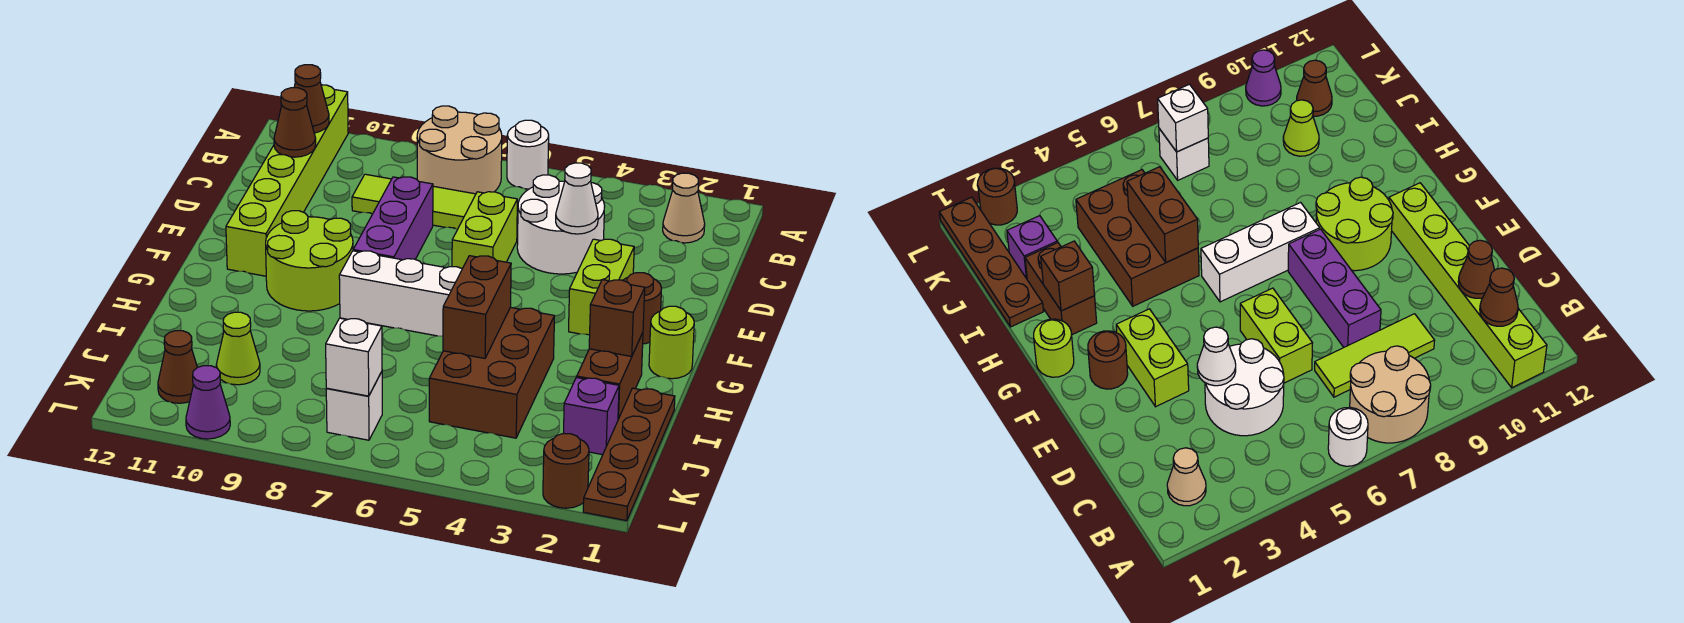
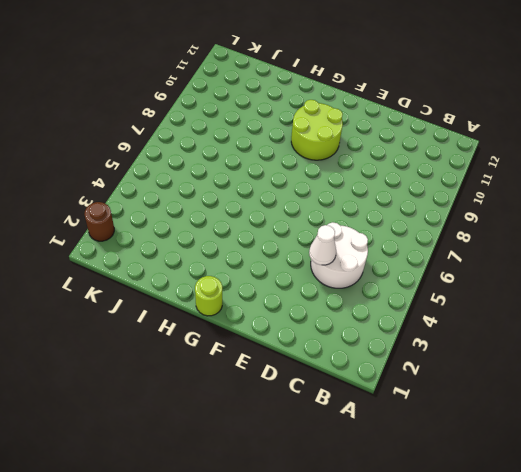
none -> white 1x1 round brick [507,120,549,189]
none -> tan 2x2 round brick [417,106,502,194]
none -> lime 1x6 brick [226,85,348,276]

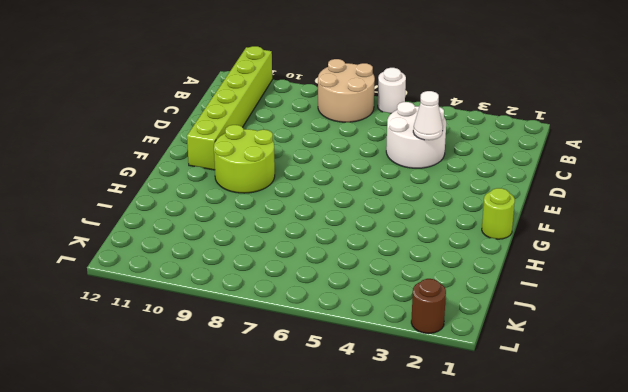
none -> tan 1x1 cone [663,173,705,243]
none -> lime 1x3 tile [352,174,476,229]
none -> lime 1x2 brick [452,192,517,269]

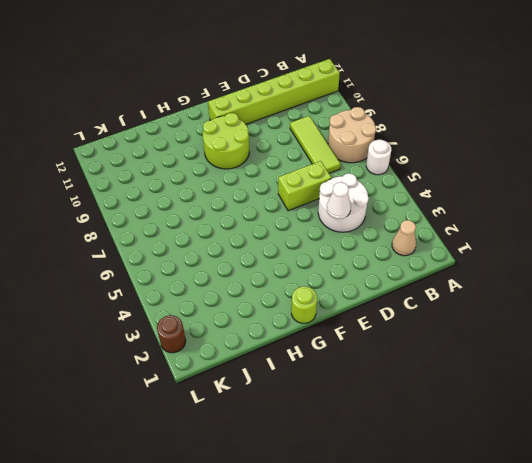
none -> purple 1x3 brick [353,177,433,260]
none -> lime 1x2 brick [569,239,634,335]
none -> brown 1x1 round brick [623,273,662,344]

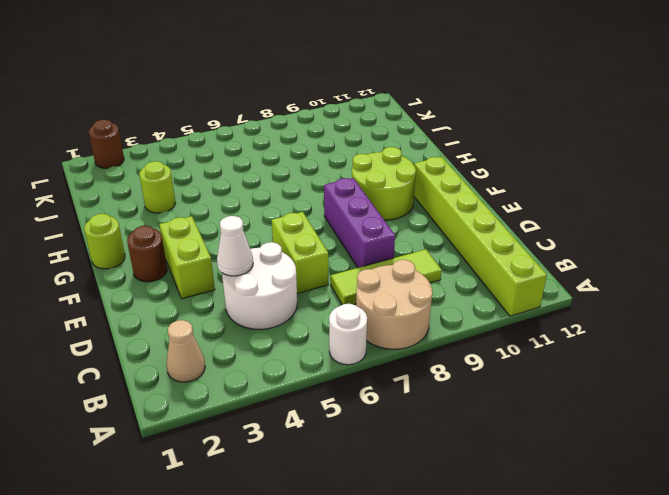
lime 1x1 round brick [139,161,175,213] -> none
none -> white 1x3 brick [339,251,462,336]
none -> brown 1x2 brick [577,333,643,419]
none -> brown 2x3 brick [429,307,554,438]

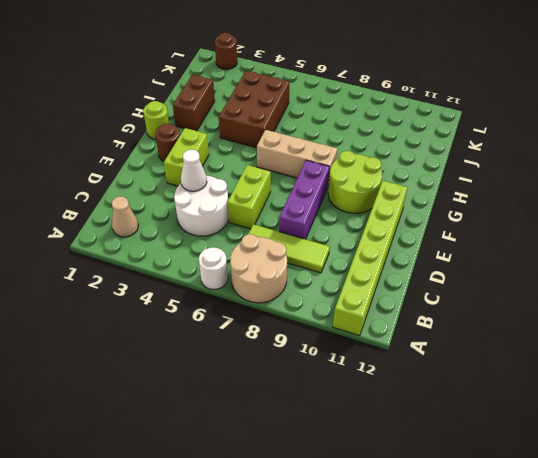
tan 1x3 brick [257,130,338,186] -> white 1x3 brick [339,251,462,336]
none -> brown 1x4 plate [583,388,675,521]
none -> purple 1x1 brick [564,377,619,455]
none -> lime 1x1 cone [216,312,260,385]

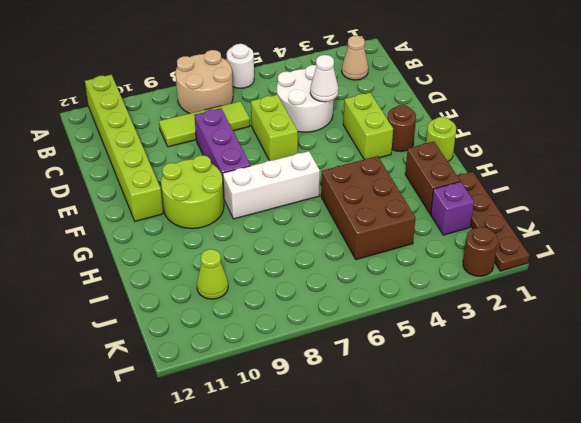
none -> white 1x1 brick [326,372,382,440]
none -> brown 1x1 cone [158,331,197,403]
none -> purple 1x1 cone [186,366,230,439]

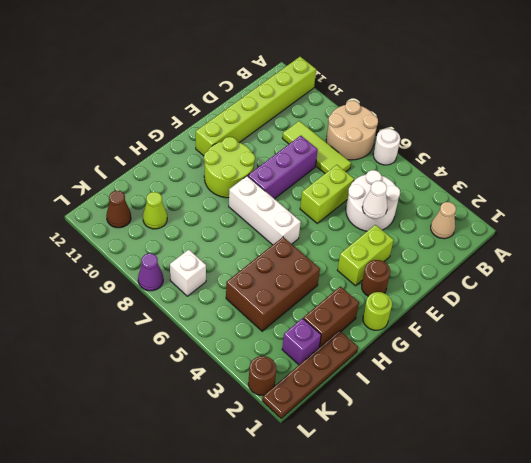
purple 1x1 cone [138,253,163,291] -> purple 1x1 cone moved to [186,366,230,439]
none -> brown 1x1 cone [294,65,329,133]
none -> brown 1x1 cone [274,88,316,157]
none -> brown 1x1 brick [589,280,645,356]

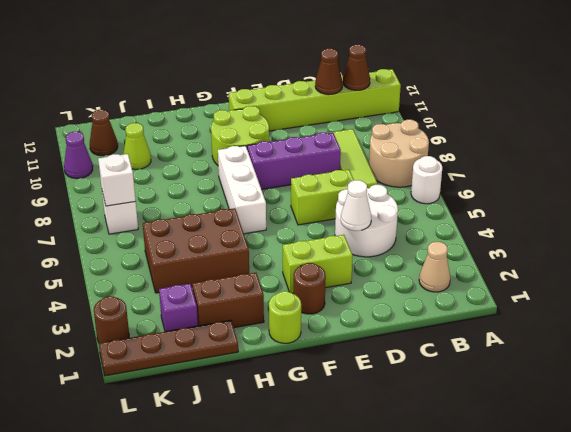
none -> brown 1x1 brick [589,280,645,356]
none -> brown 1x2 brick [443,256,511,358]

